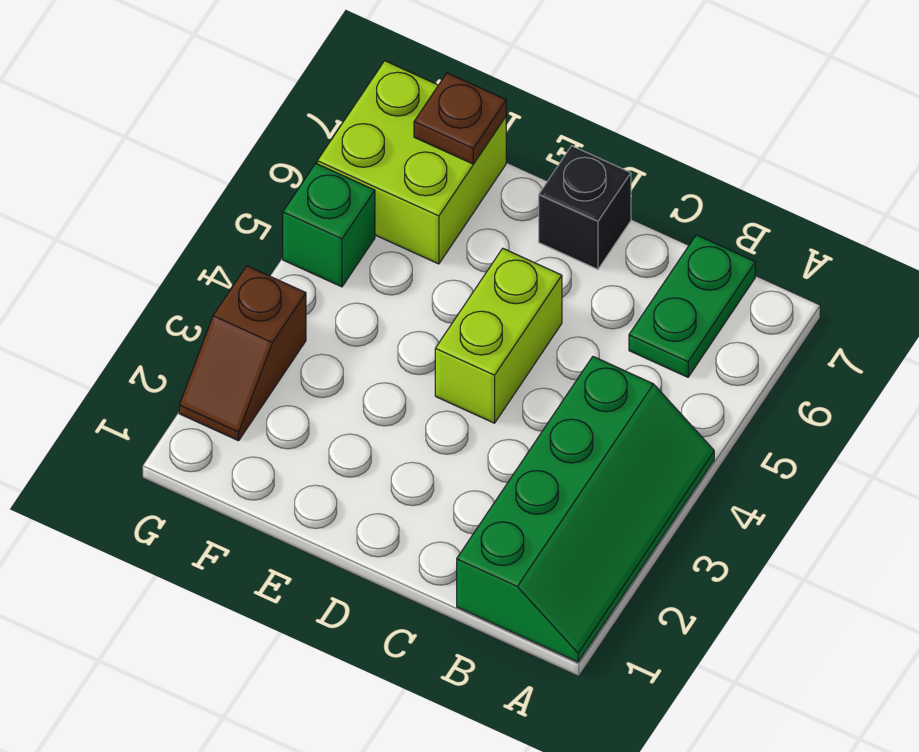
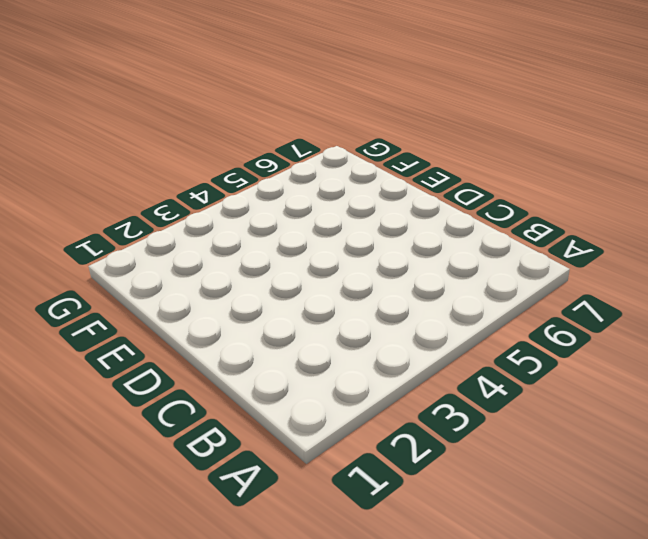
none -> green 2x4 slope [457,357,714,662]
none -> green 1x2 plate [629,235,755,377]

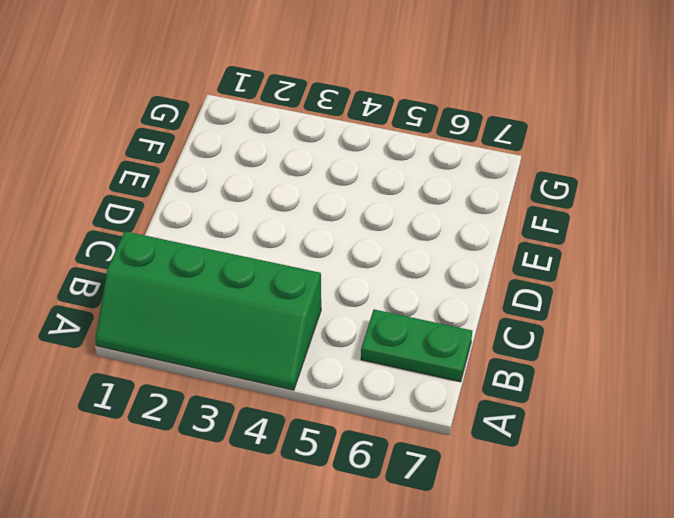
none -> lime 1x2 brick [435,249,562,423]
none -> black 1x1 brick [539,146,631,269]

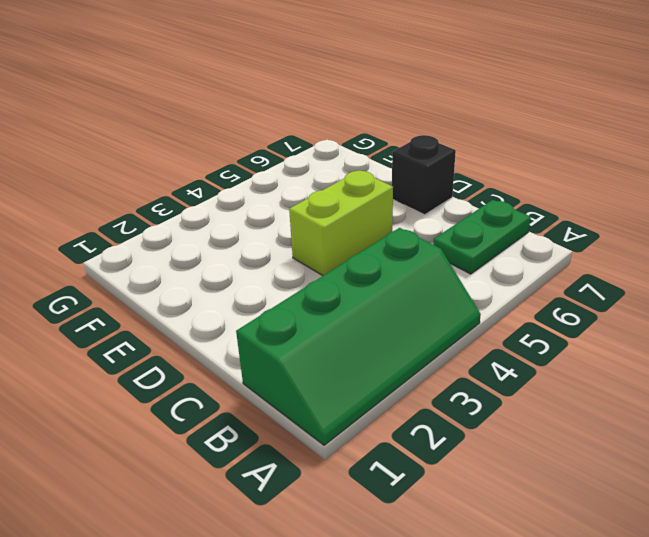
none -> lime 2x2 brick [317,61,506,264]
none -> brown 1x2 slope [179,266,306,441]

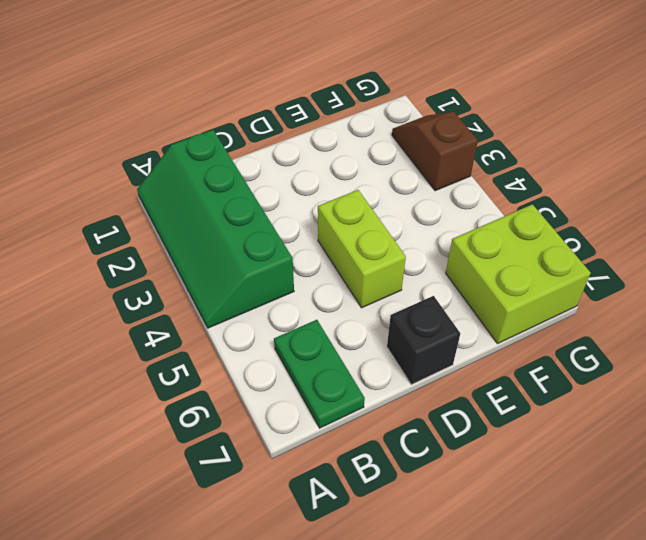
none -> green 1x1 brick [283,163,375,287]
none -> brown 1x1 plate [414,73,506,164]

